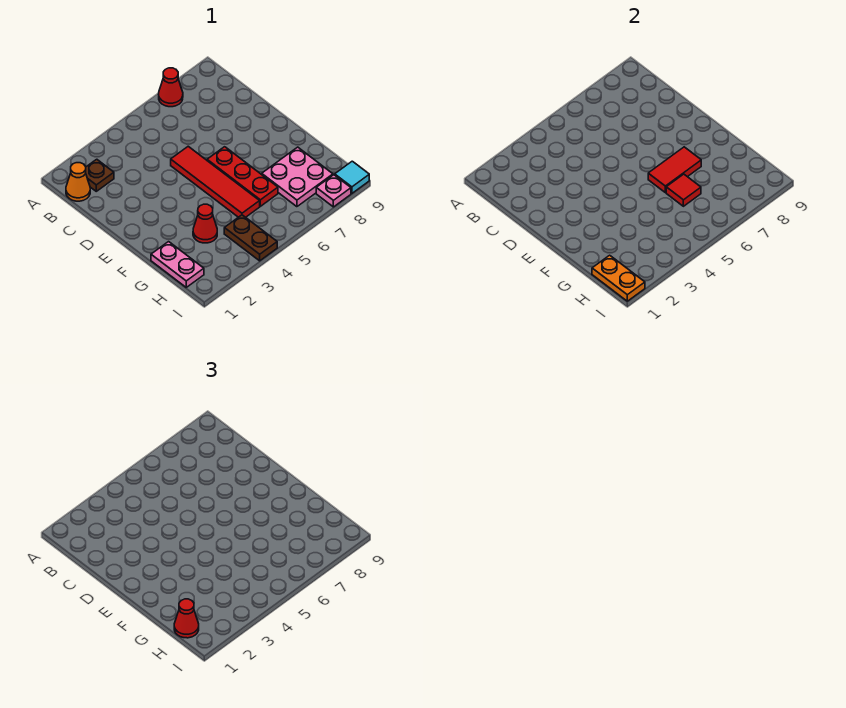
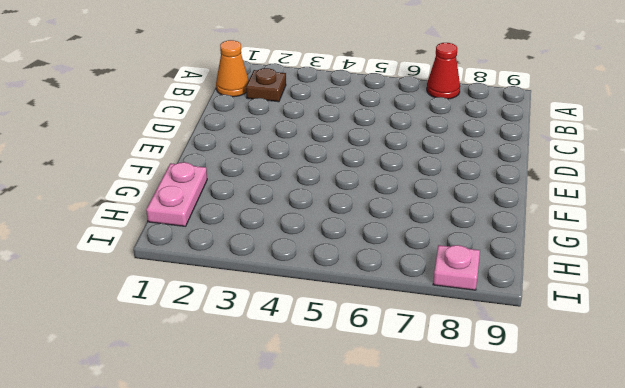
none -> red 1x4 tile [171,146,260,217]
none -> red 1x3 plate [207,147,278,206]
none -> red 1x1 cone [193,204,217,243]

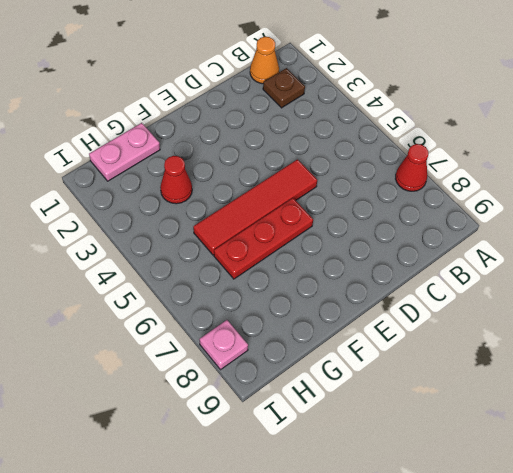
none -> pink 2x2 plate [262,147,333,207]
none -> brown 1x2 plate [224,215,277,261]
none -> cyan 1x1 tile [335,161,369,193]

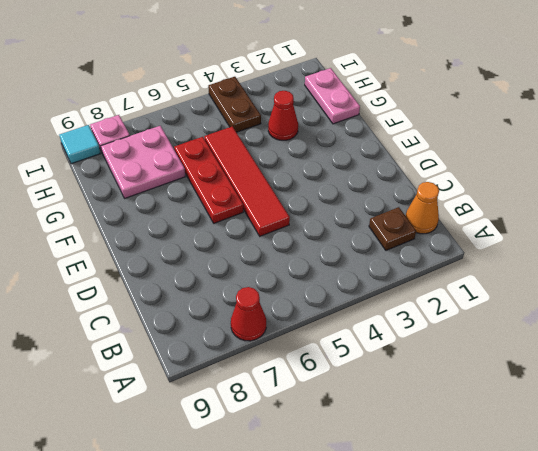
none -> red 1x2 tile [648,147,701,193]
none -> red 1x1 tile [666,174,701,206]
none -> orange 1x2 plate [592,255,645,301]

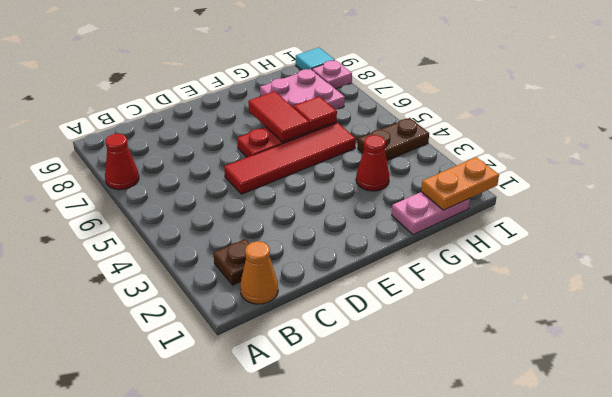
none -> red 1x1 cone [174,599,199,638]

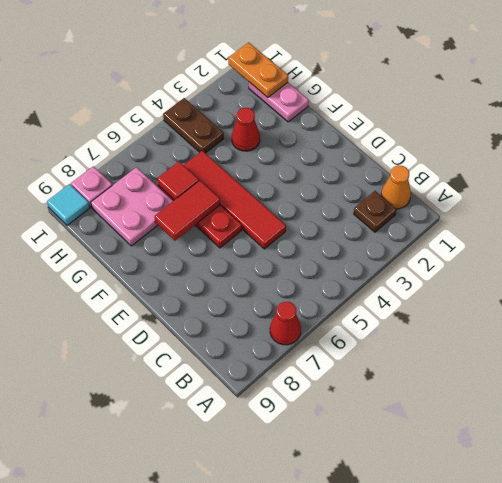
none -> red 1x1 cone [174,599,199,638]

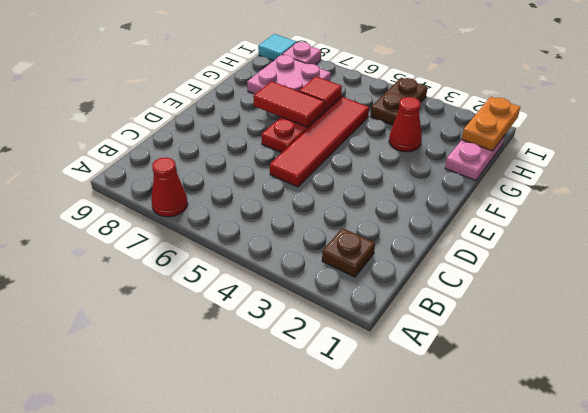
none -> orange 1x1 cone [66,163,90,201]
none -> red 1x1 cone [174,599,199,638]

